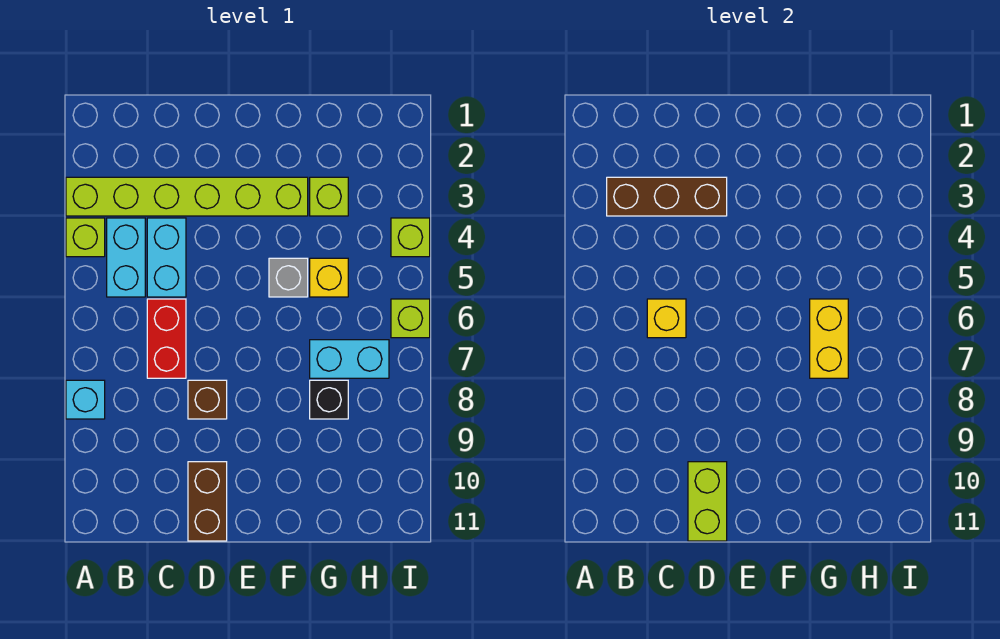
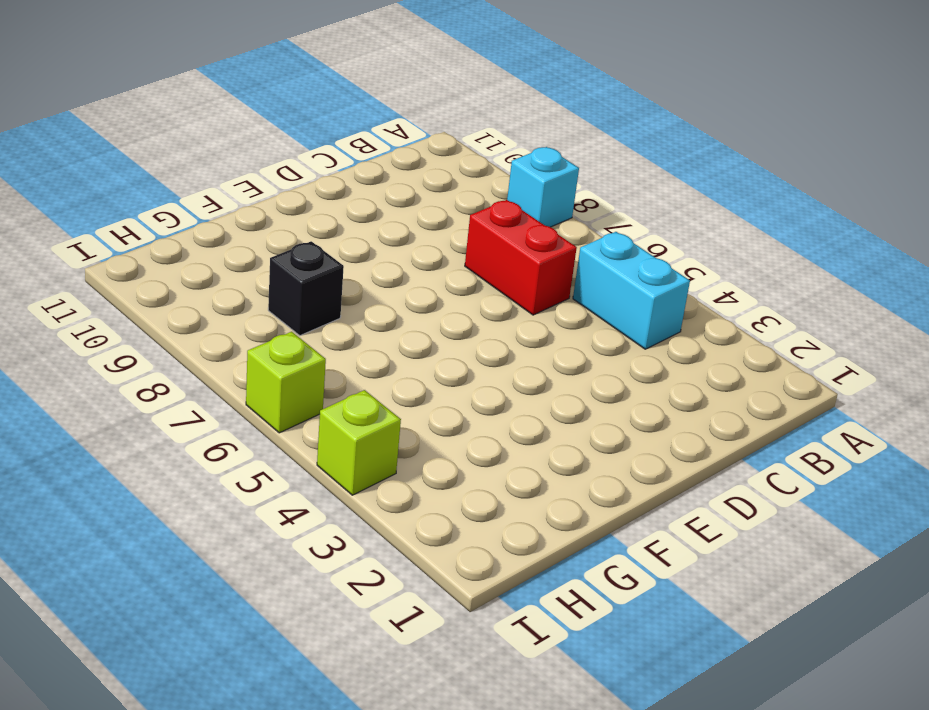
none -> lime 1x6 brick [66,177,308,216]
none -> lime 1x1 brick [66,218,105,257]
none -> cyan 1x2 brick [147,218,186,297]

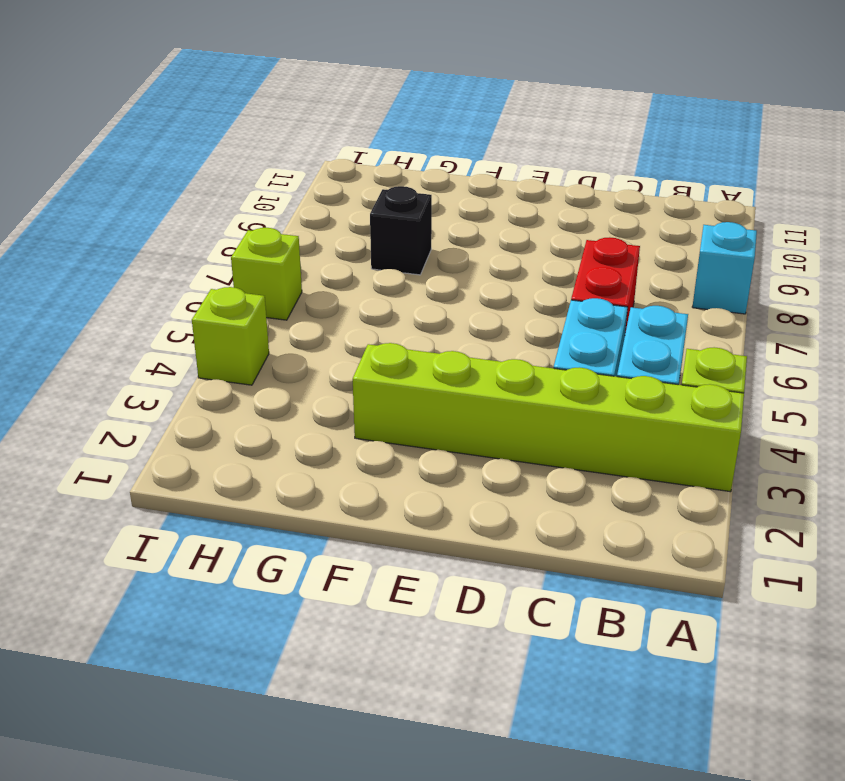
none -> brown 1x1 brick [188,380,227,419]
none -> brown 1x2 brick [188,462,227,541]
none -> grey 1x1 brick [269,258,308,297]

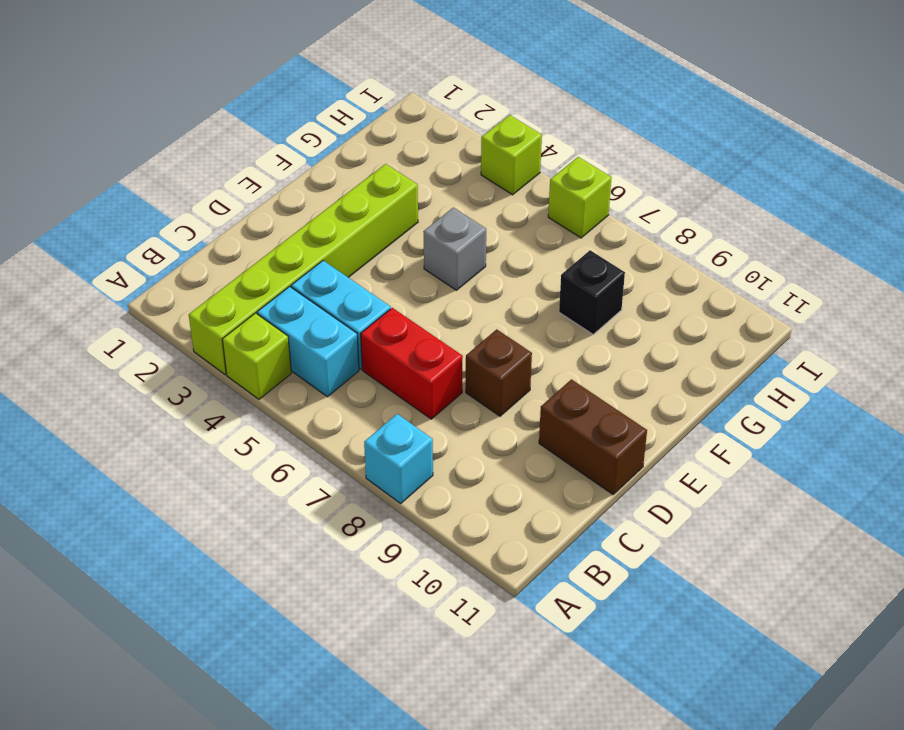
none -> lime 1x1 brick [310,177,348,216]
none -> yellow 1x1 brick [310,258,348,297]
none -> cyan 1x2 brick [310,340,389,378]

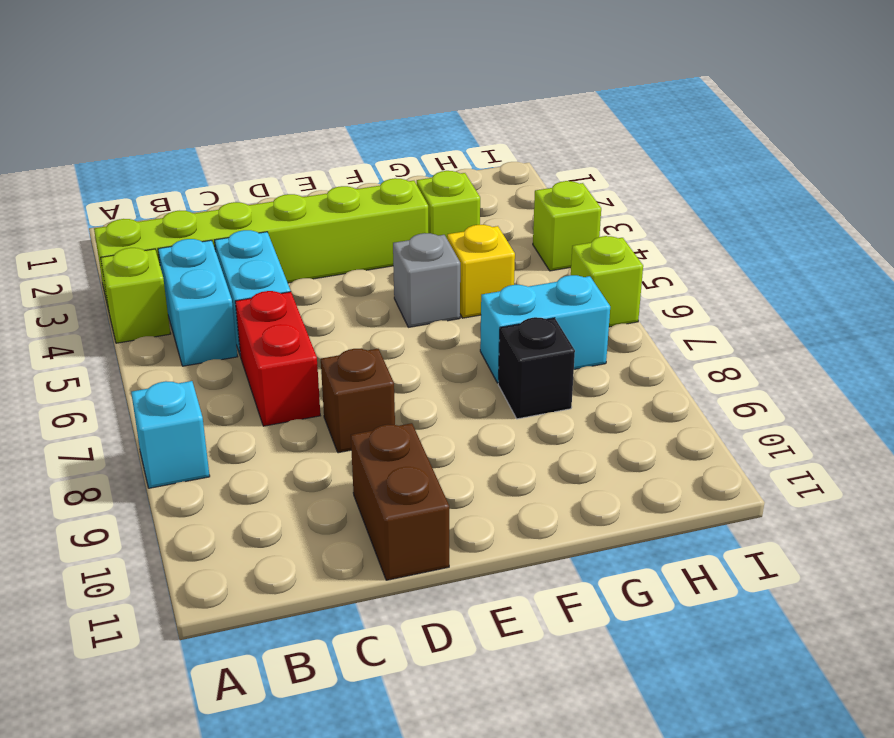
none -> brown 1x3 brick [607,177,727,216]
none -> yellow 1x1 brick [647,299,686,338]
none -> lime 1x2 brick [688,462,727,541]

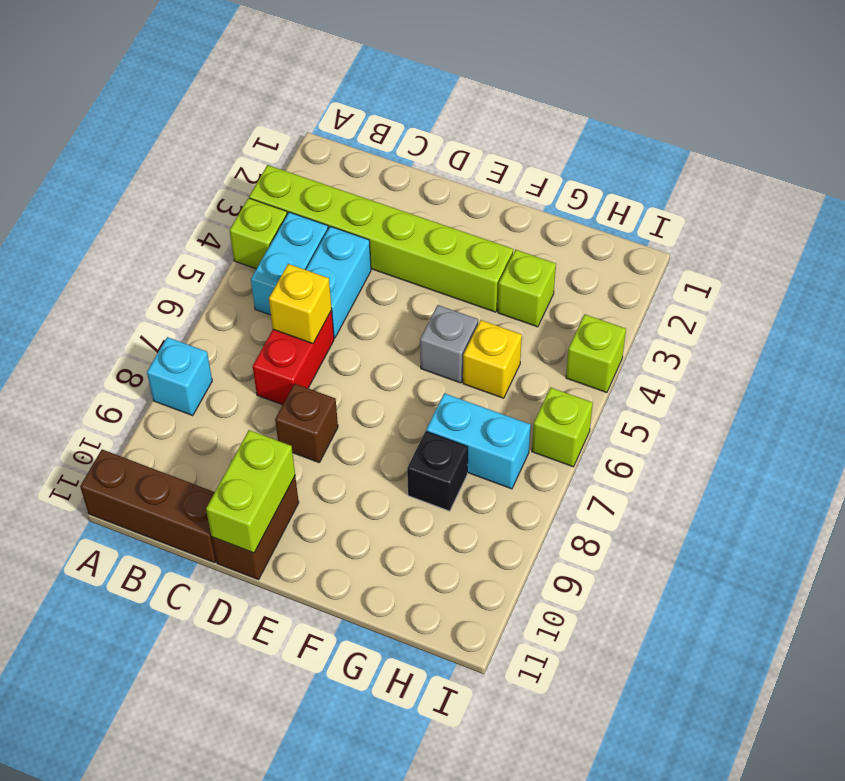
brown 1x3 brick [80,450,216,563] -> brown 1x3 brick moved to [607,177,727,216]
none -> yellow 1x2 brick [810,299,848,378]

